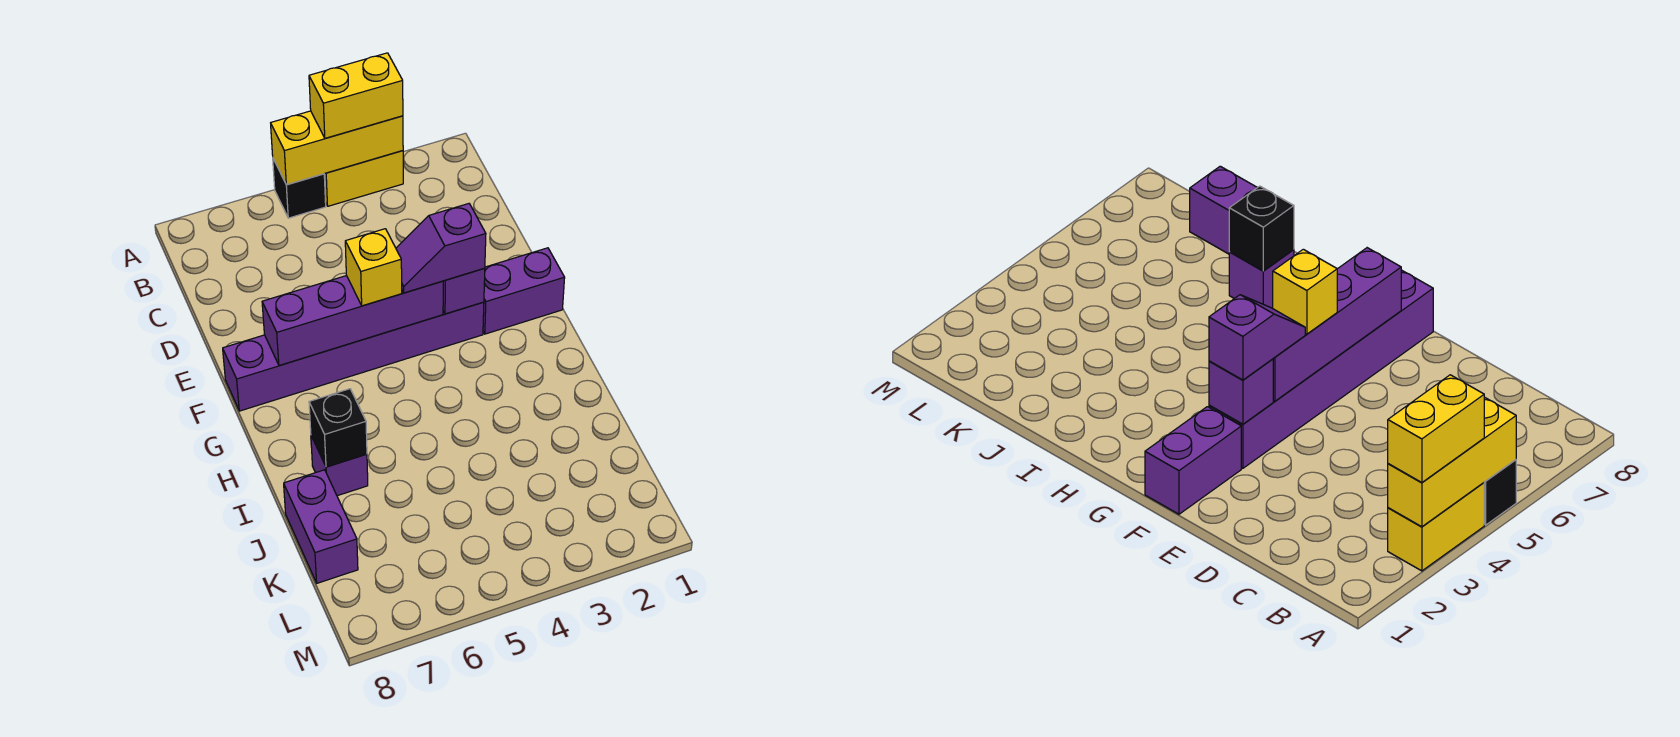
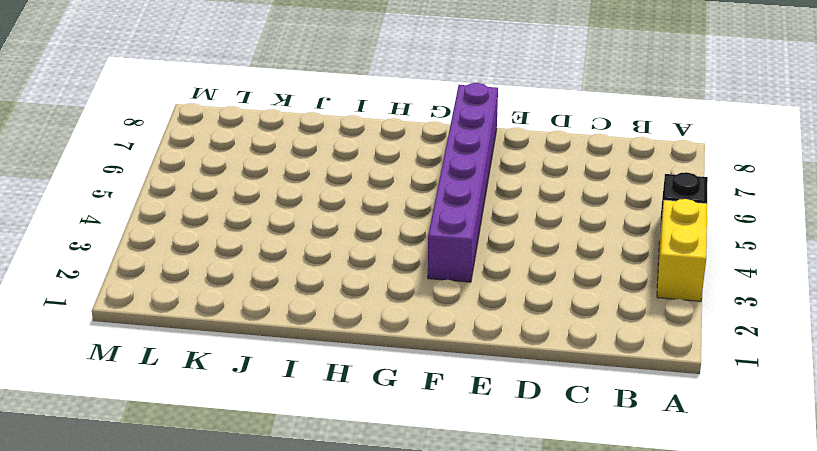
none -> purple 1x2 brick [483,248,565,334]
none -> purple 1x1 brick [311,436,368,496]
none -> purple 1x2 brick [284,470,358,583]

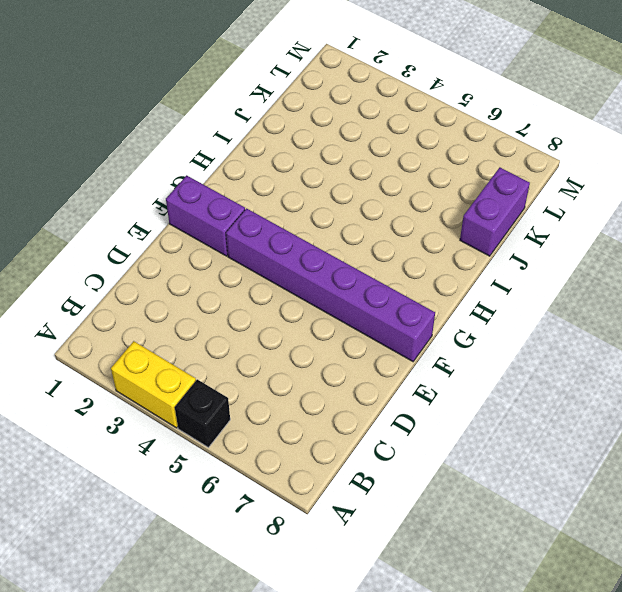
none -> purple 1x1 brick [311,436,368,496]
none -> yellow 1x3 brick [271,111,403,185]
none -> purple 1x1 brick [443,268,485,314]

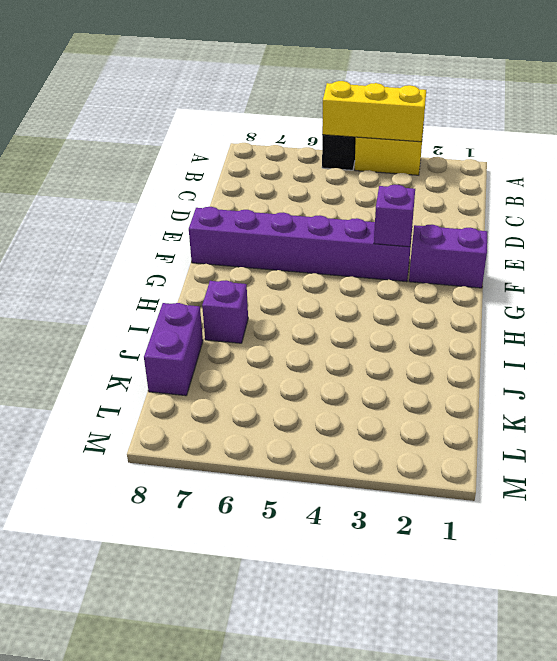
none -> purple 1x4 brick [262,276,443,366]
none -> black 1x1 brick [309,389,367,467]
none -> yellow 1x2 brick [309,53,403,138]

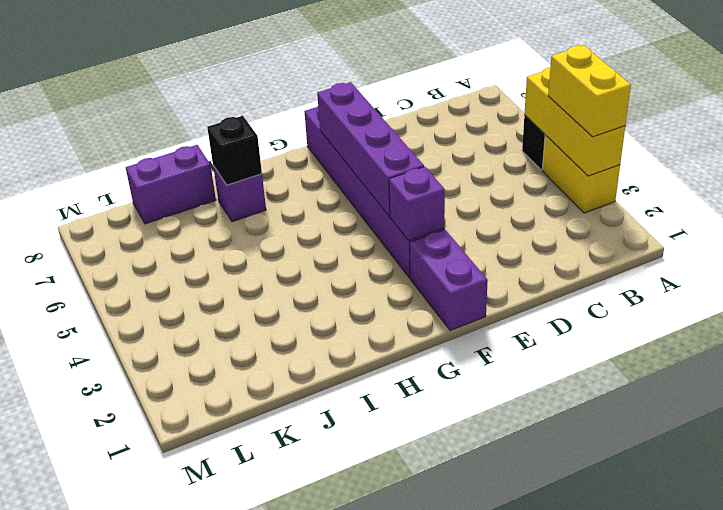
none -> purple 1x2 slope [396,204,486,293]
none -> yellow 1x1 brick [345,229,402,306]

